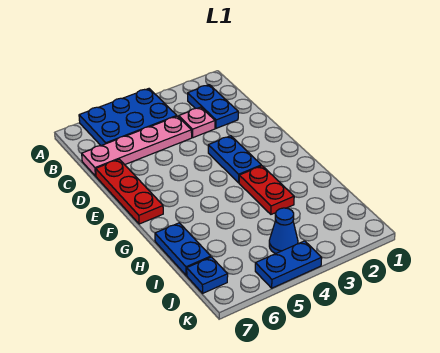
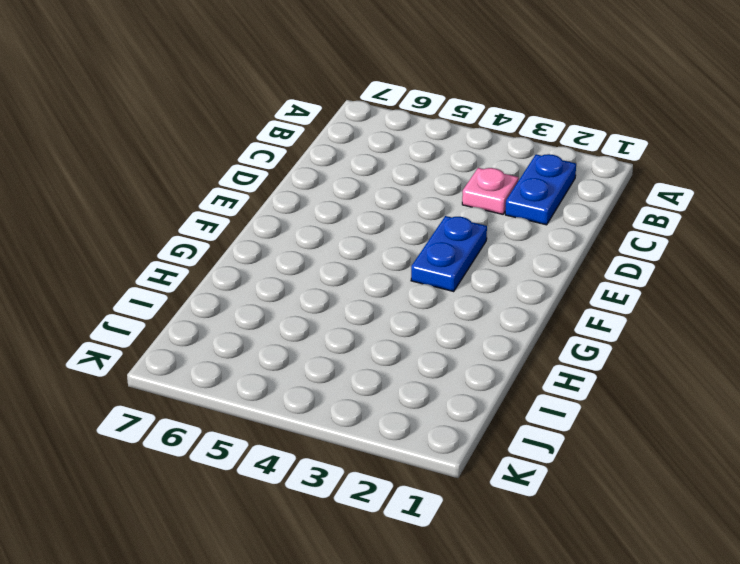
none -> blue 2x3 plate [79,89,177,146]
none -> pink 1x4 plate [82,116,192,176]

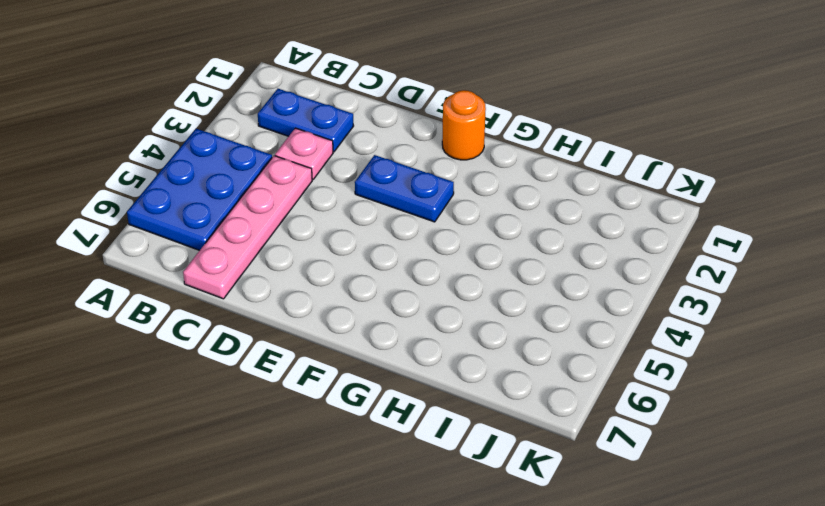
orange 1x1 round brick [442,90,486,160] -> none
none -> red 1x3 plate [96,159,163,224]
none -> red 1x2 plate [239,166,294,214]

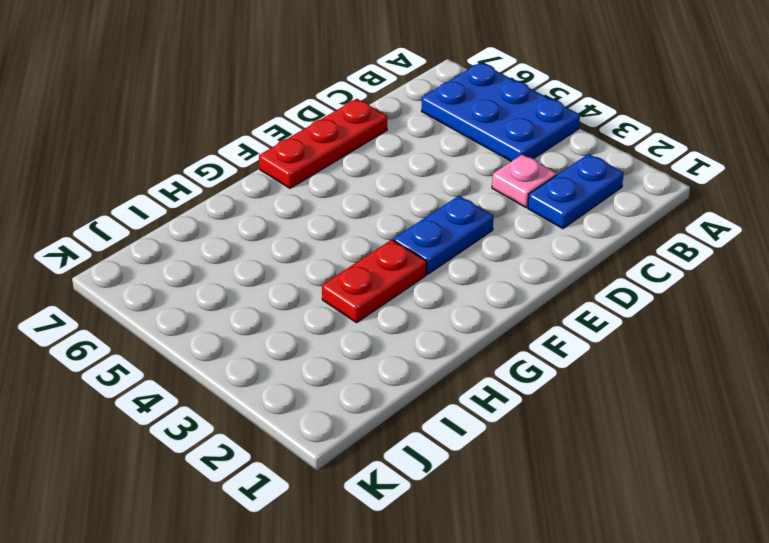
none -> pink 1x4 plate [82,116,192,176]
none -> blue 1x2 plate [155,223,211,275]

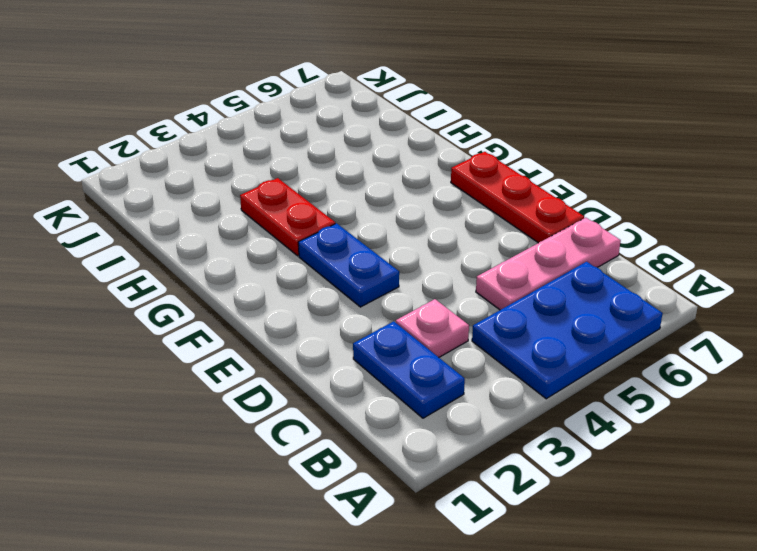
pink 1x3 plate [476,218,621,310] -> pink 1x4 plate [82,116,192,176]
none -> blue 1x2 plate [155,223,211,275]
none -> blue 1x1 cone [269,208,298,254]

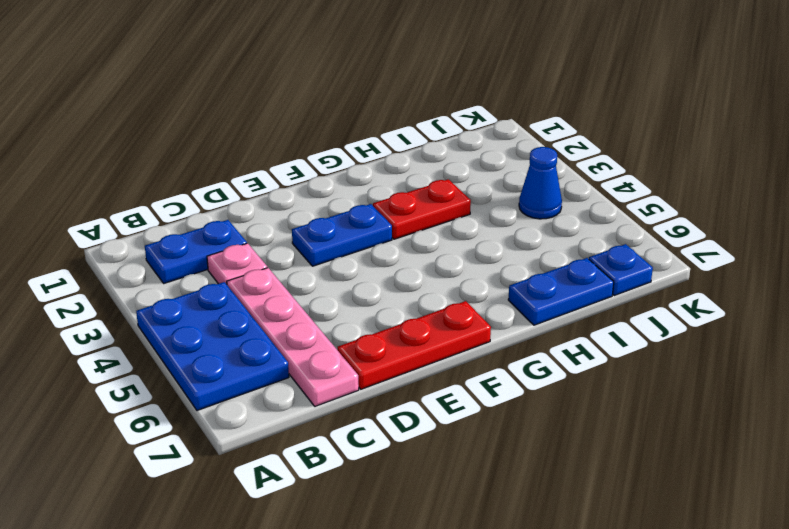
none -> blue 1x2 plate [255,241,322,288]

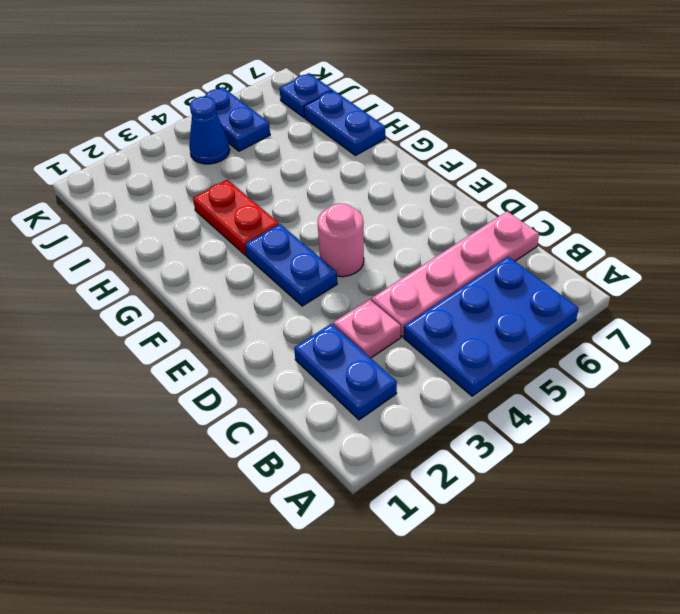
pink 1x1 round brick [318,204,364,277] -> none
blue 1x2 plate [204,87,270,151] -> blue 1x2 plate turned to [255,241,322,288]
none -> red 1x3 plate [96,159,163,224]

